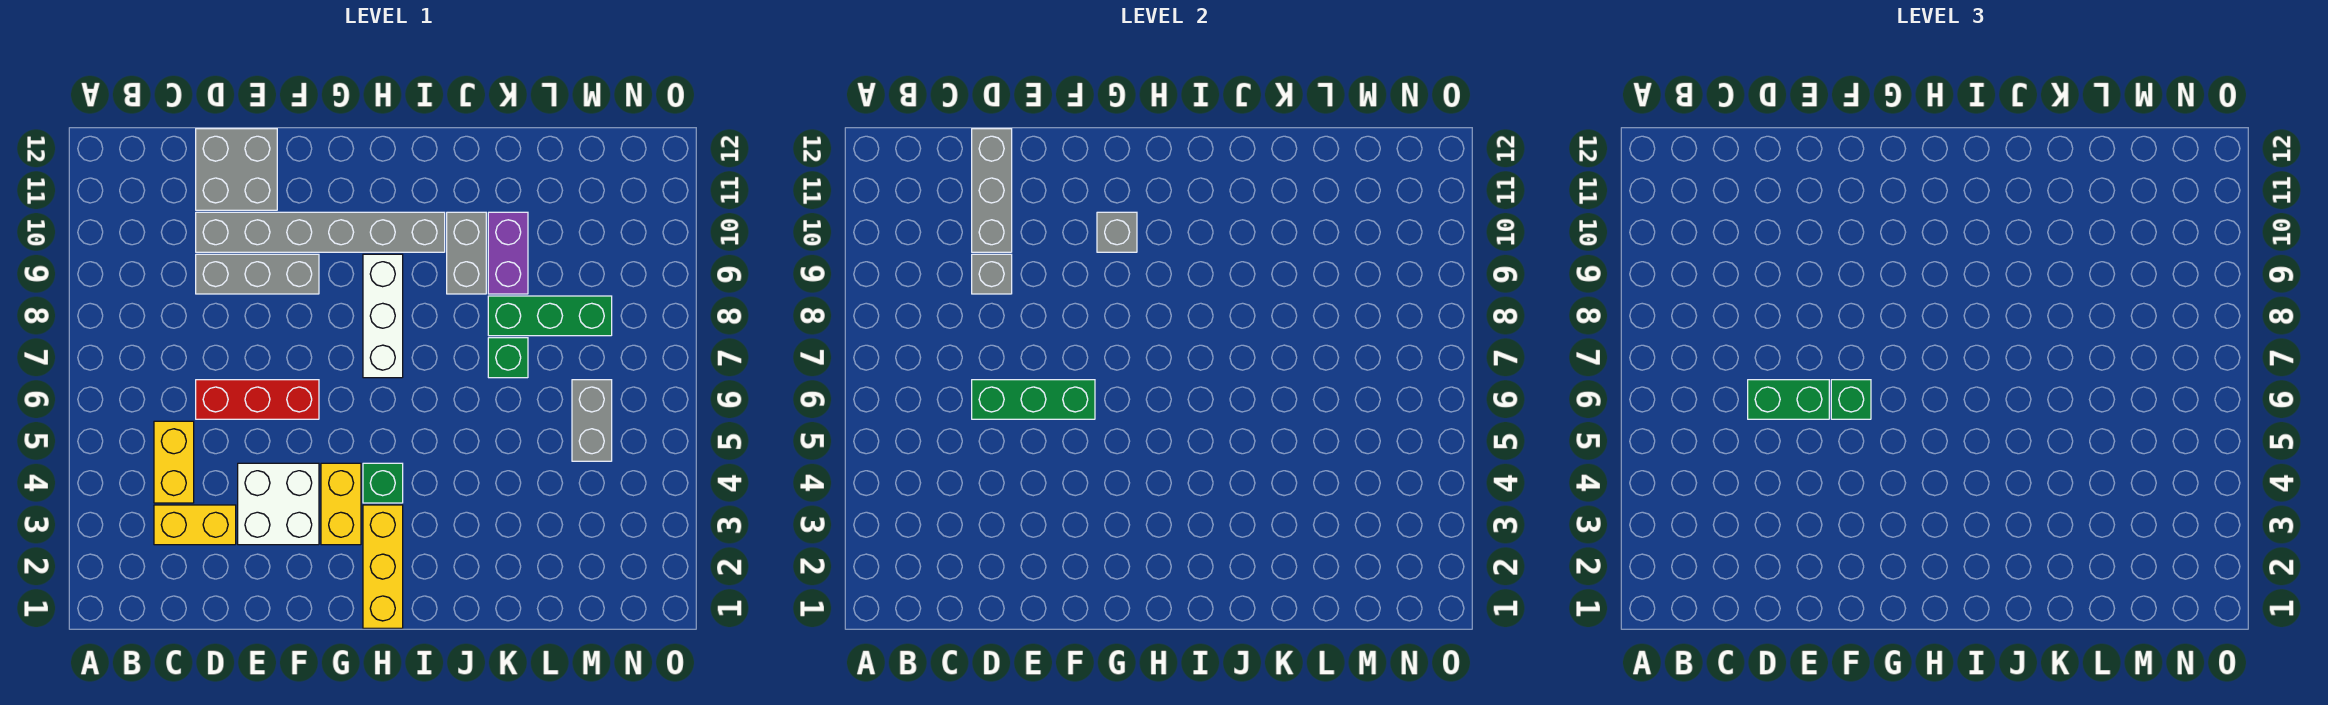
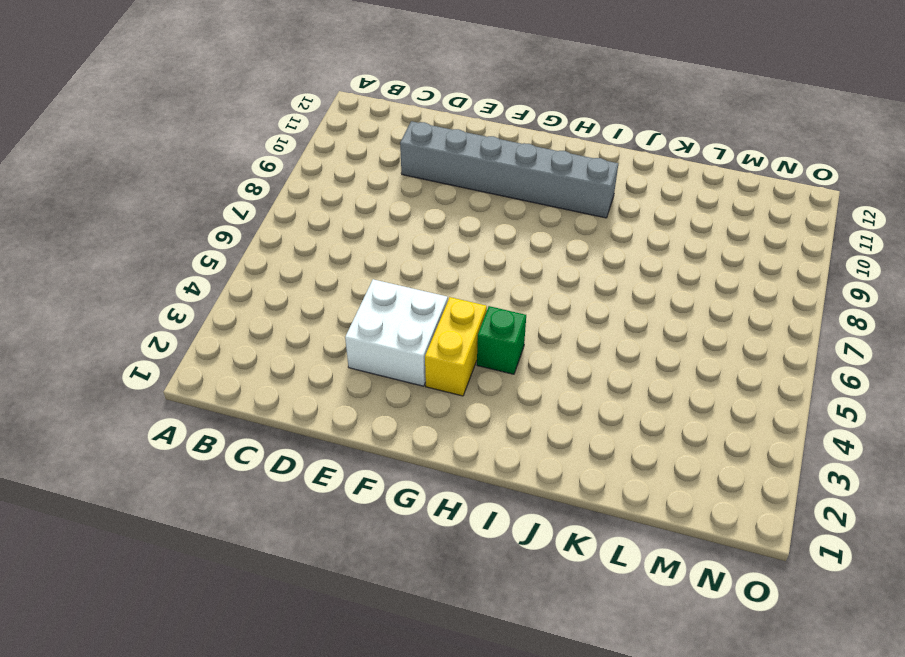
none -> yellow 1x2 brick [154,505,236,545]
none -> yellow 1x2 brick [154,421,194,503]
none -> red 1x3 brick [196,380,319,419]

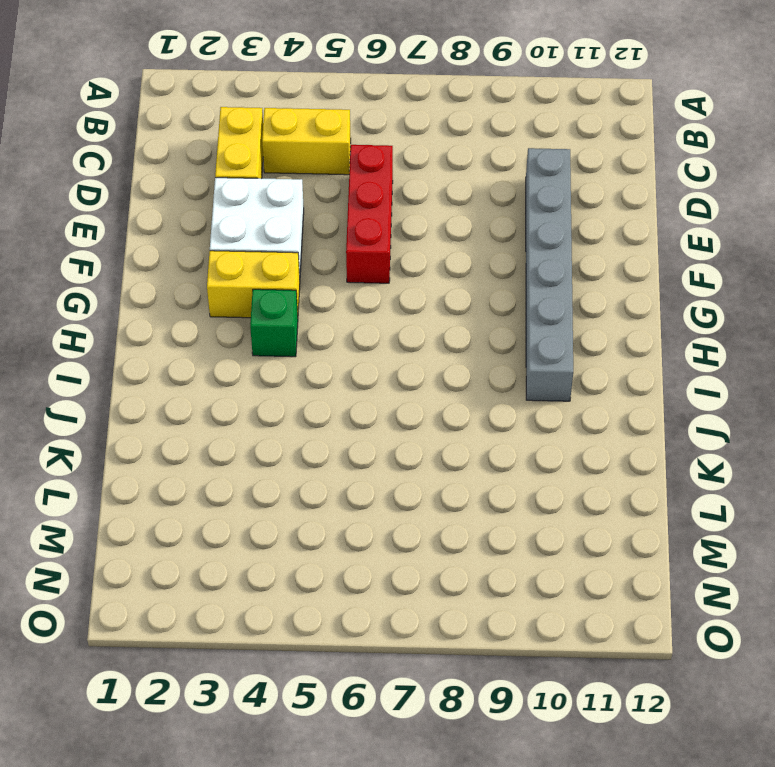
none -> grey 1x3 brick [196,254,319,294]
none -> grey 2x2 brick [196,129,277,210]
none -> yellow 1x3 brick [363,505,403,628]

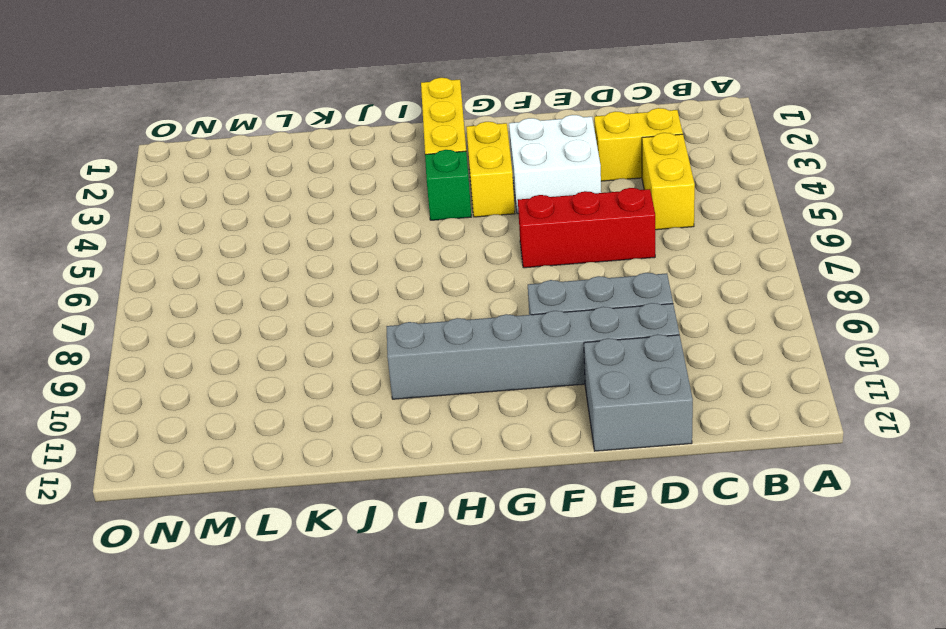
none -> white 1x3 brick [363,254,403,378]
none -> grey 1x2 brick [447,212,486,294]
none -> green 1x1 brick [488,338,528,378]

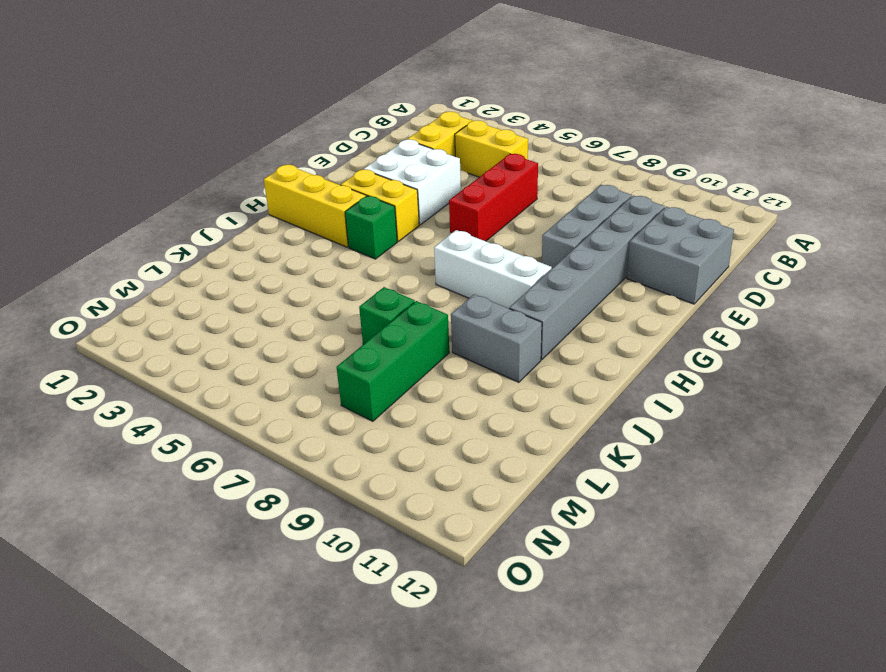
none -> purple 1x2 brick [488,212,528,294]
none -> grey 1x2 brick [572,380,612,461]
none -> green 1x3 brick [972,380,1095,419]

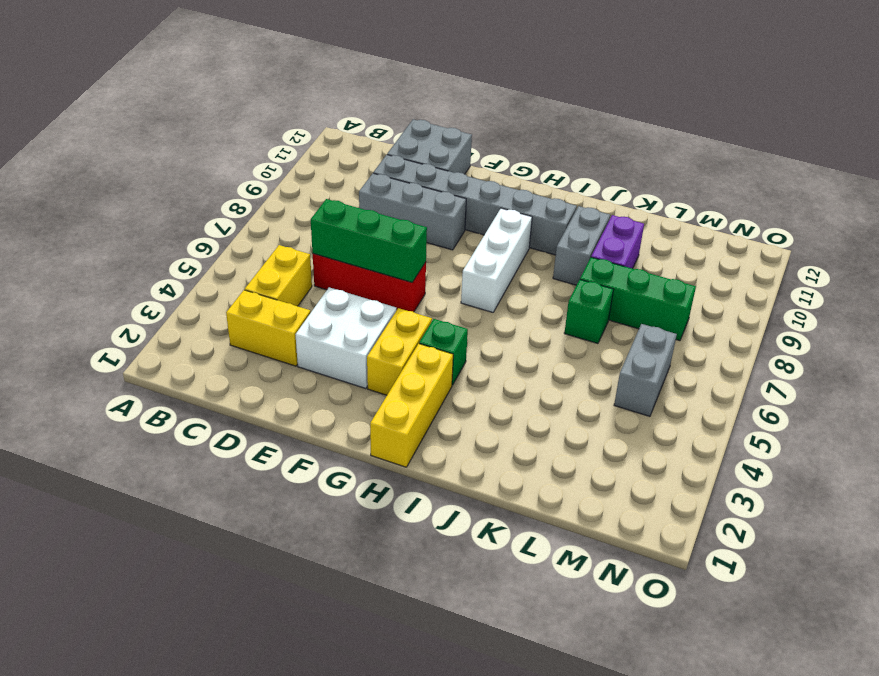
none -> grey 1x1 brick [972,254,1012,294]
none -> grey 1x3 brick [972,129,1012,252]
none -> grey 1x1 brick [1097,212,1137,252]

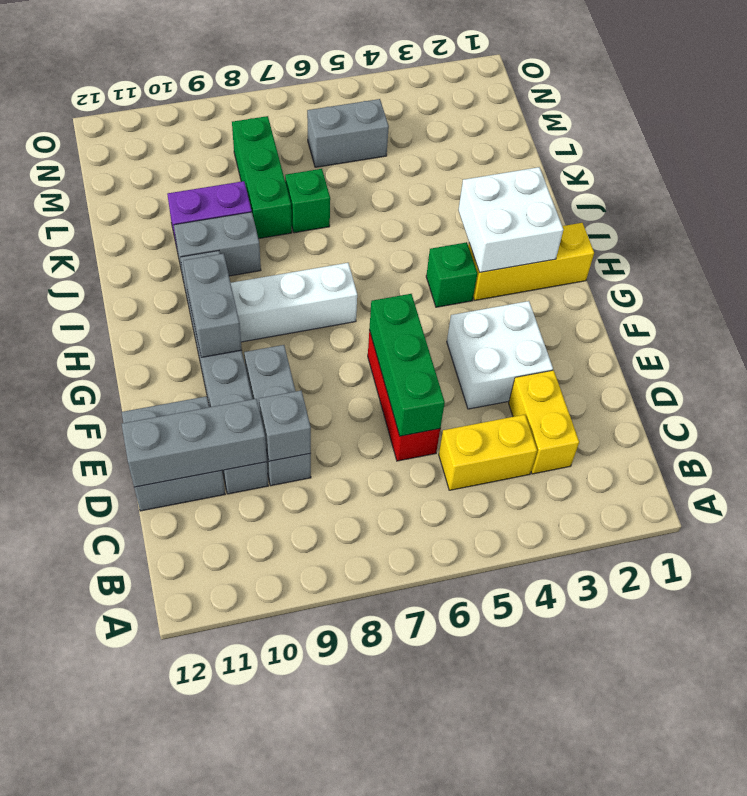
grey 1x2 brick [183,254,242,357] -> grey 1x1 brick [1097,212,1137,252]
white 2x2 brick [458,167,563,273] -> none
none -> yellow 1x2 brick [321,463,361,545]
none -> green 1x2 brick [1748,380,1829,419]
none -> green 1x1 brick [1831,380,1871,419]

